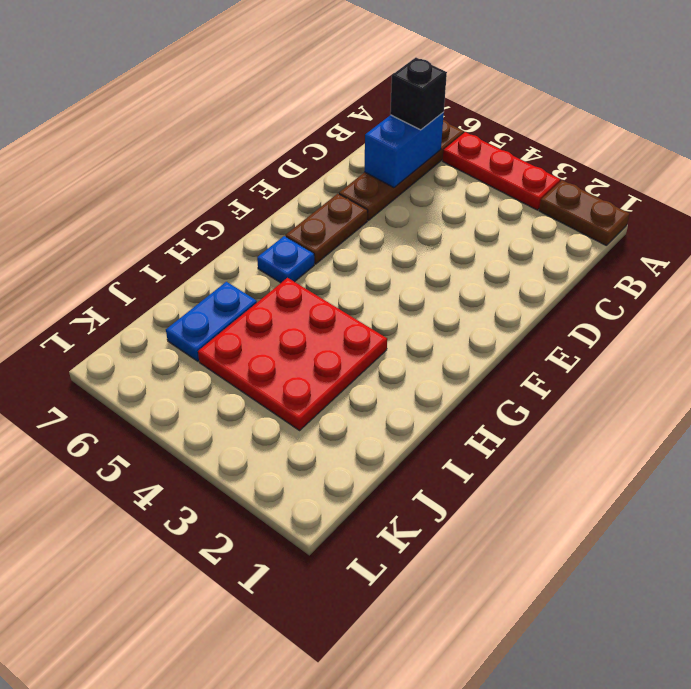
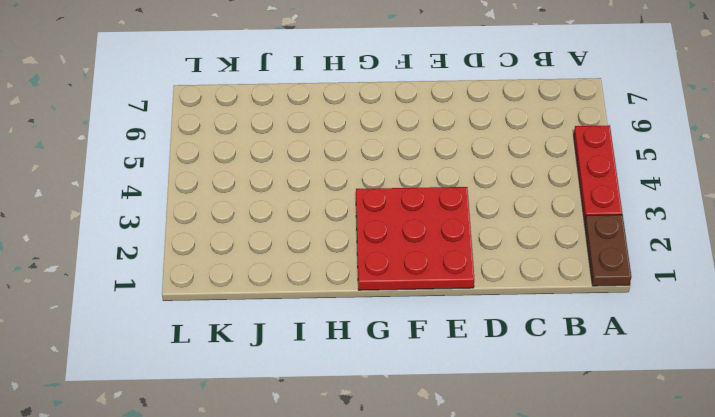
red 3x3 plate [356,187,474,290] -> red 3x3 plate moved to [198,278,387,430]
none -> brown 1x4 plate [339,120,464,220]
none -> brown 1x2 plate [285,194,368,264]

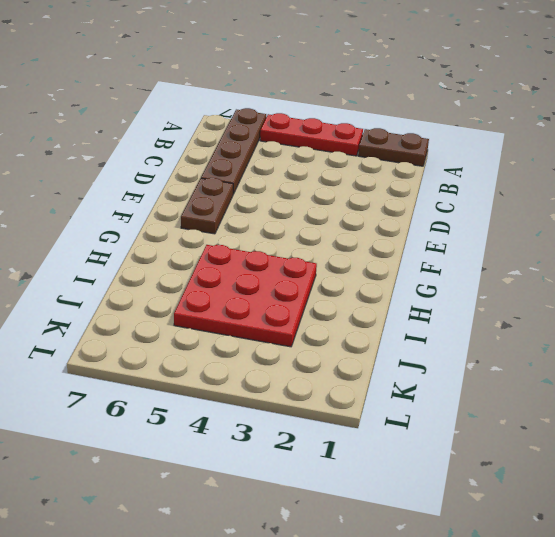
none -> blue 1x1 plate [257,236,314,283]
none -> blue 1x2 plate [166,282,257,361]

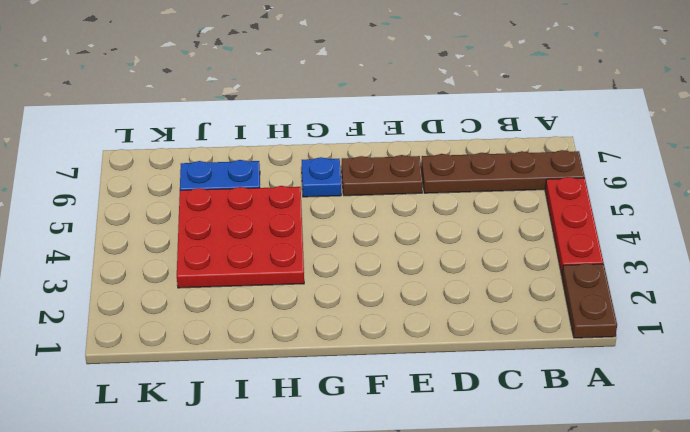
none -> blue 1x2 brick [364,112,444,188]
none -> black 1x1 brick [390,58,447,130]

